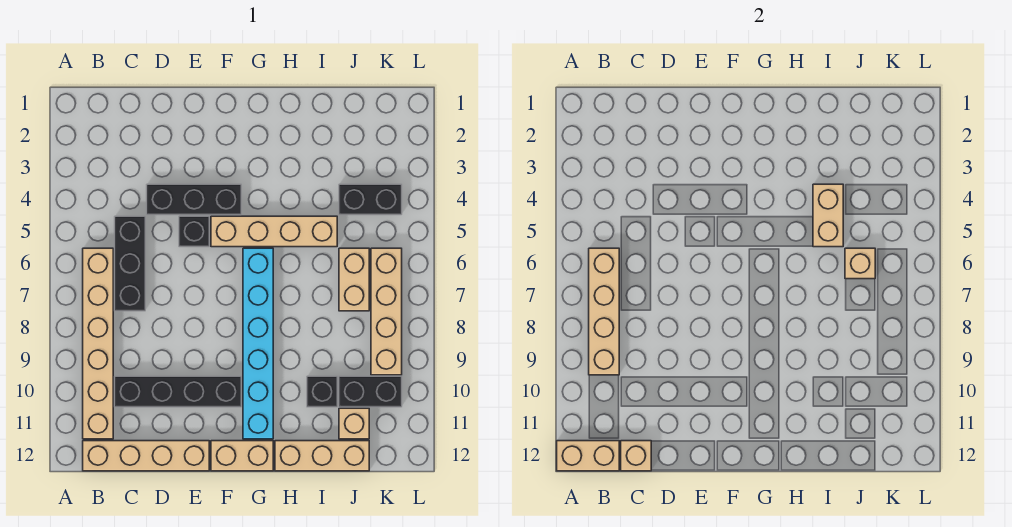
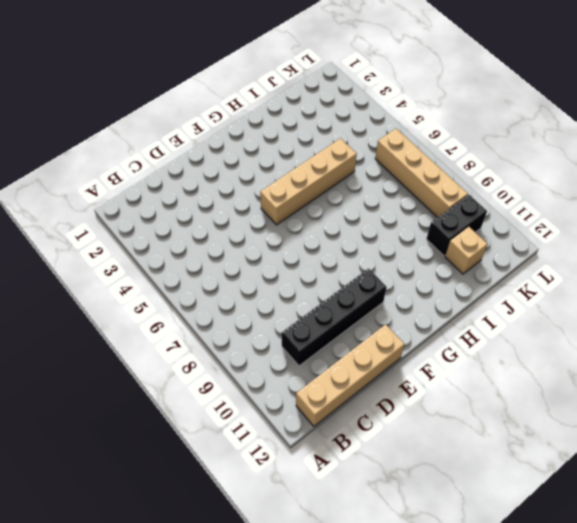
none -> tan 1x6 brick [83,248,113,439]
none -> black 1x3 brick [115,216,145,311]
none -> black 1x3 brick [147,184,241,215]

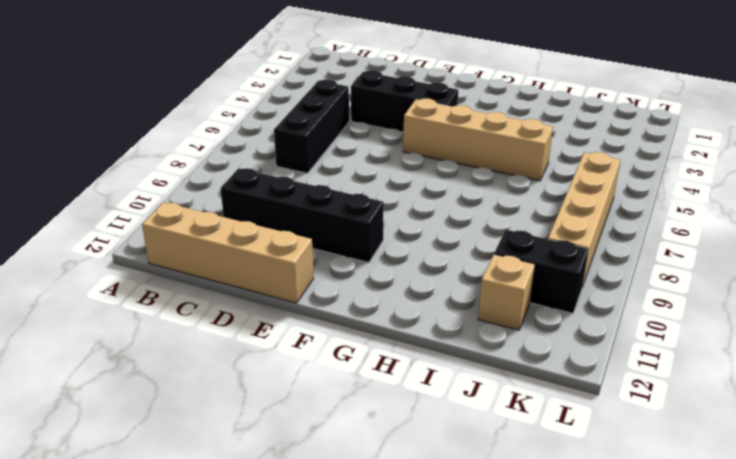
none -> tan 1x6 brick [83,248,113,439]
none -> black 1x1 brick [179,216,209,247]
none -> tan 1x2 brick [211,441,273,471]

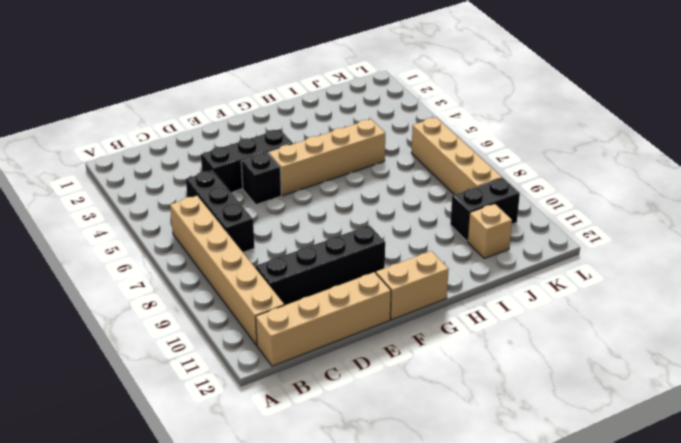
none -> cyan 1x6 brick [243,248,273,439]
none -> tan 1x3 brick [275,441,369,471]
none -> black 1x1 brick [307,376,337,407]

